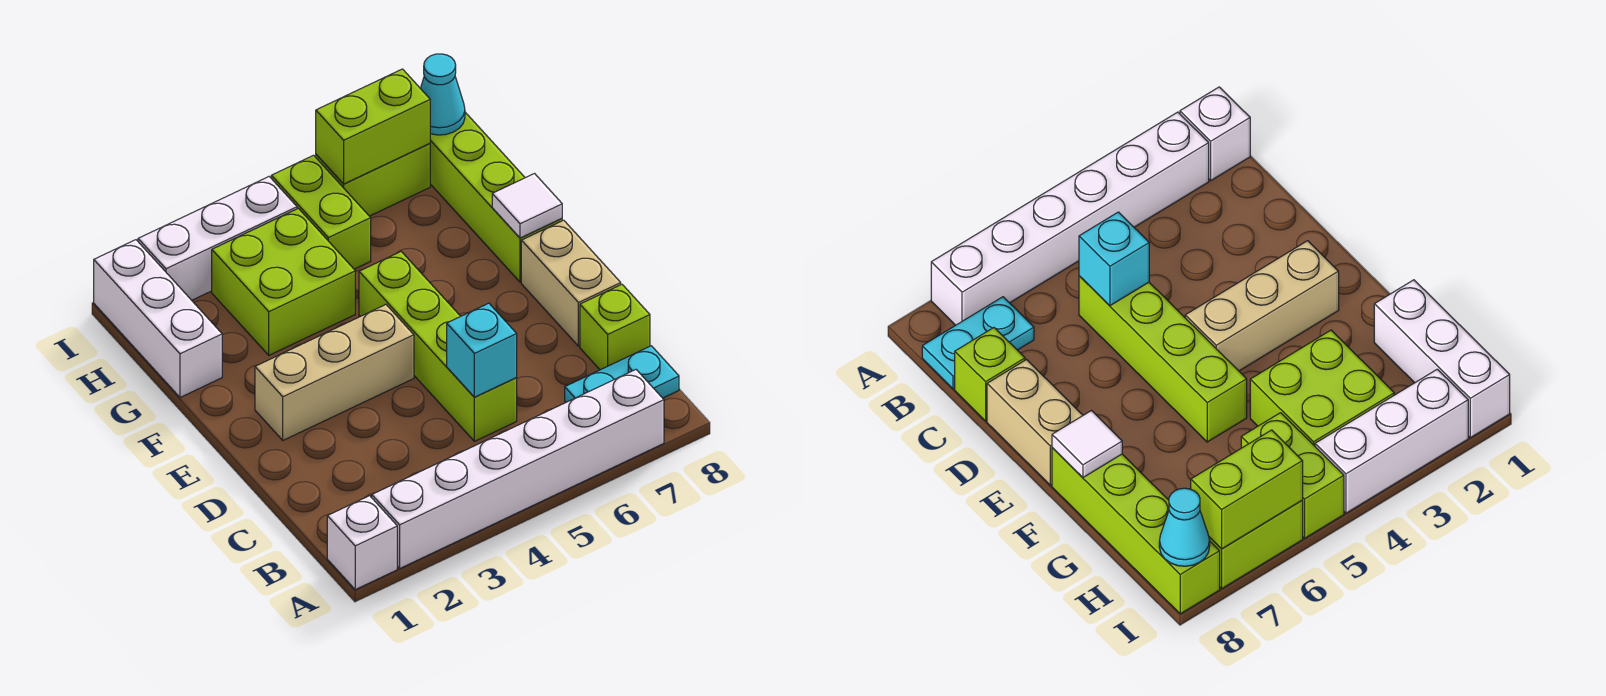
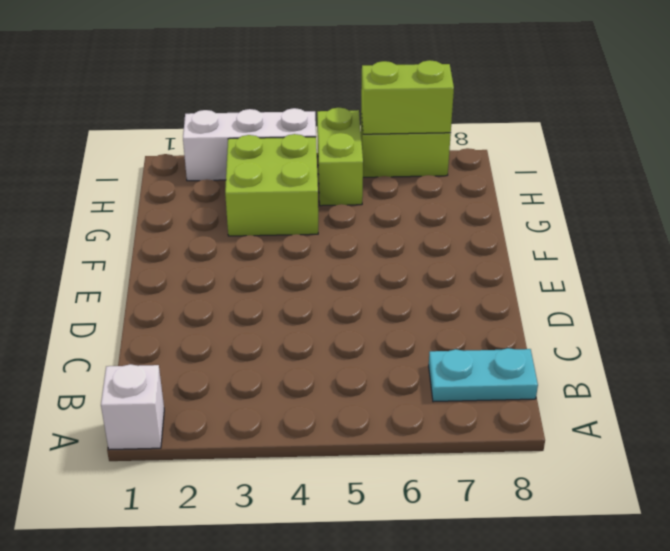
none -> white 1x6 brick [372,370,664,568]
none -> lime 1x4 brick [359,252,517,441]
none -> lime 1x1 brick [580,284,650,370]

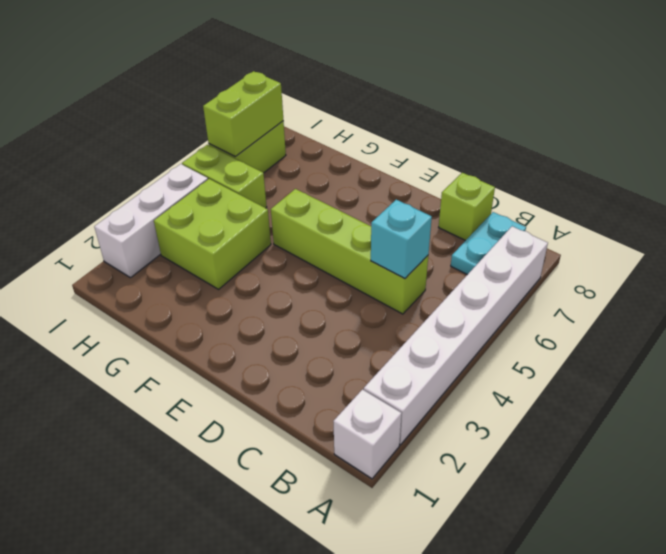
none -> tan 1x2 brick [521,220,621,346]
none -> tan 1x3 brick [255,305,414,440]
none -> lime 1x4 brick [430,112,562,282]

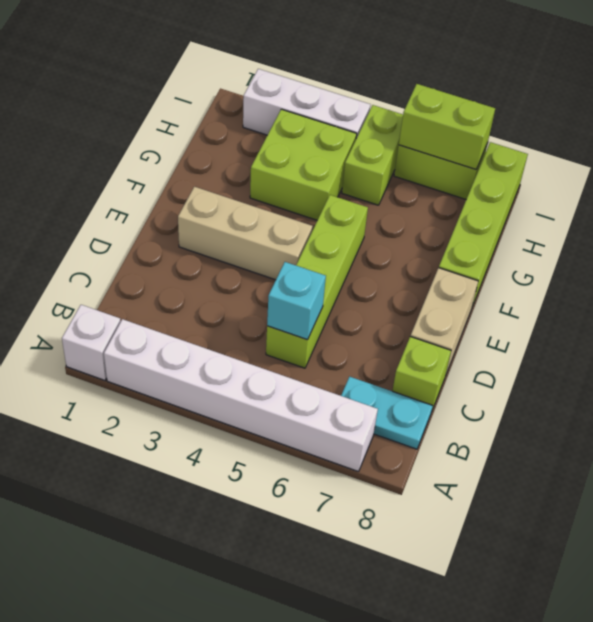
none -> white 1x3 brick [94,240,222,398]
none -> white 1x1 tile [492,174,562,238]
none -> cyan 1x1 cone [420,54,465,135]

